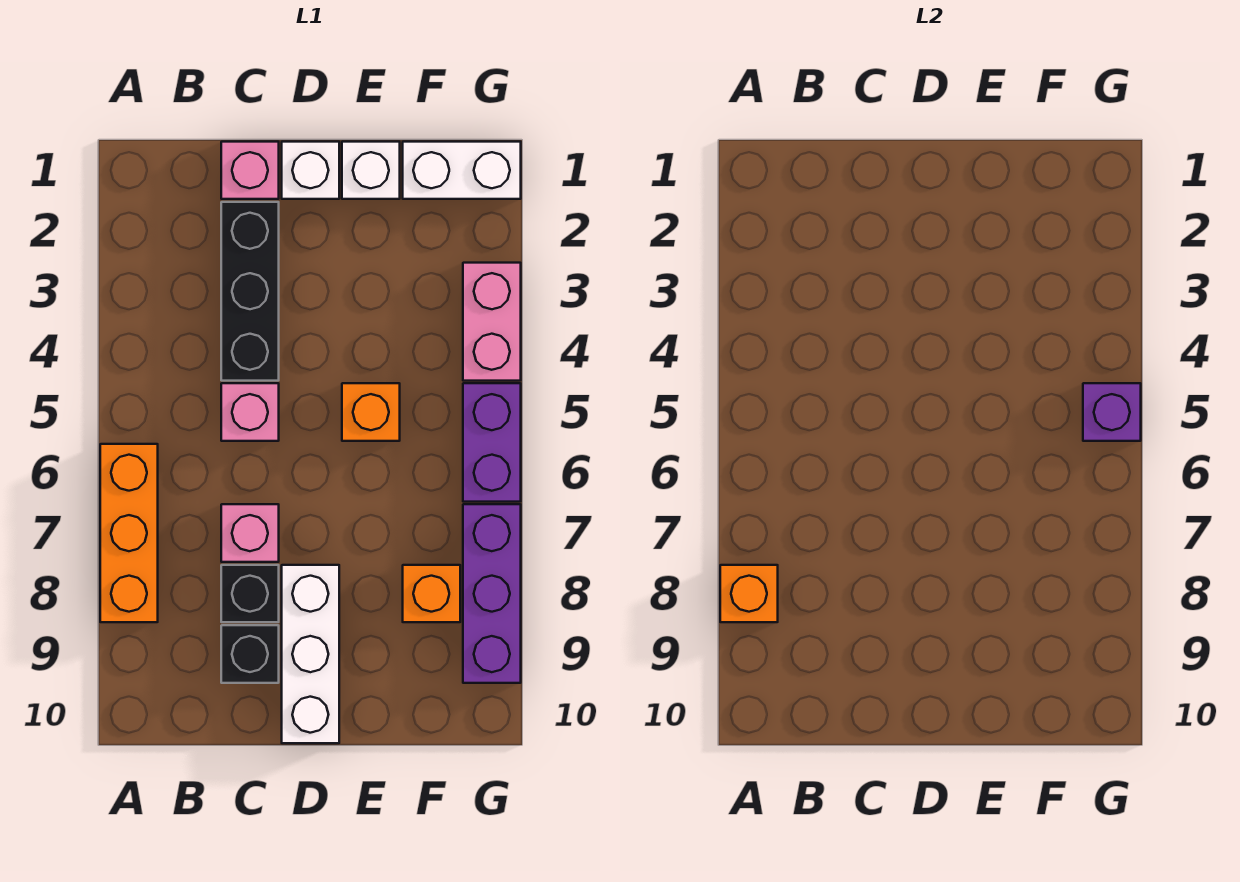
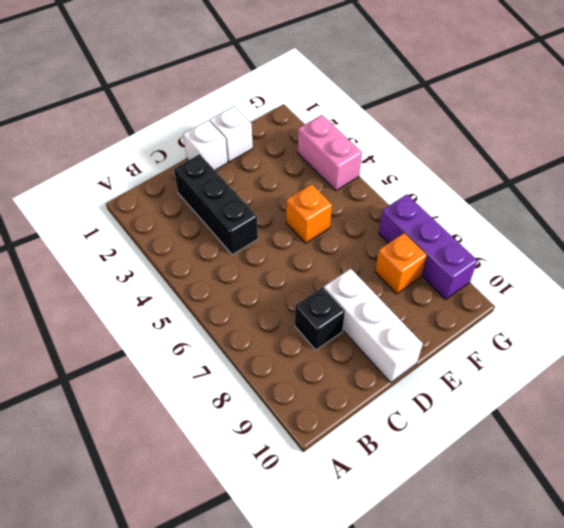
none -> orange 1x3 brick [100,444,158,622]
none -> pink 1x1 brick [221,142,279,199]
none -> pink 1x1 brick [221,383,279,441]

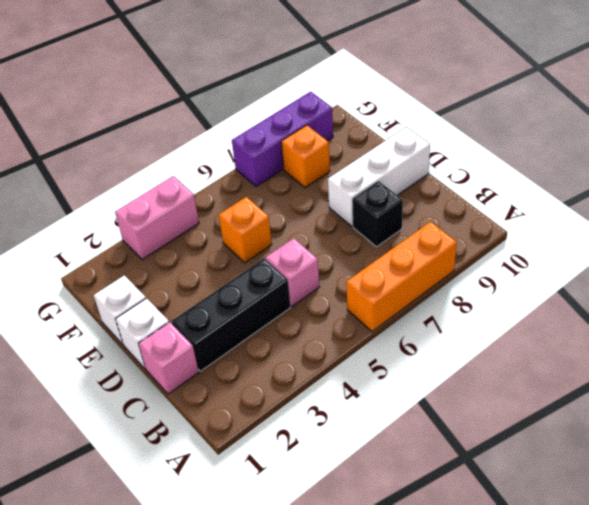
none -> pink 1x1 brick [221,504,279,562]
none -> black 1x1 brick [221,625,279,683]
none -> white 1x2 brick [403,142,521,199]

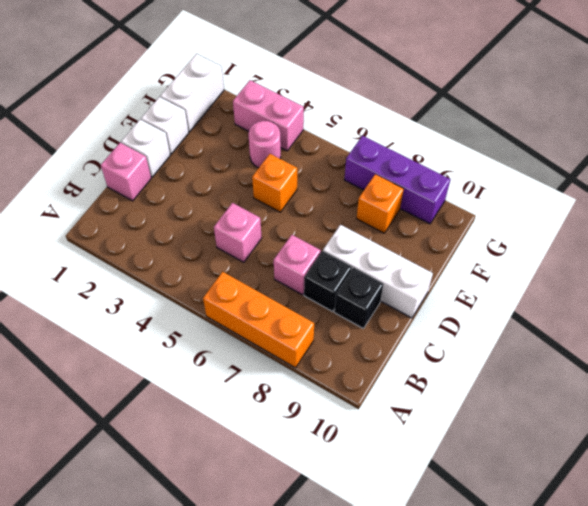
pink 1x1 round brick [248,121,281,168] -> none
none -> black 1x3 brick [221,202,279,381]
none -> purple 1x2 brick [463,383,521,502]
none -> orange 1x1 brick [720,565,778,622]

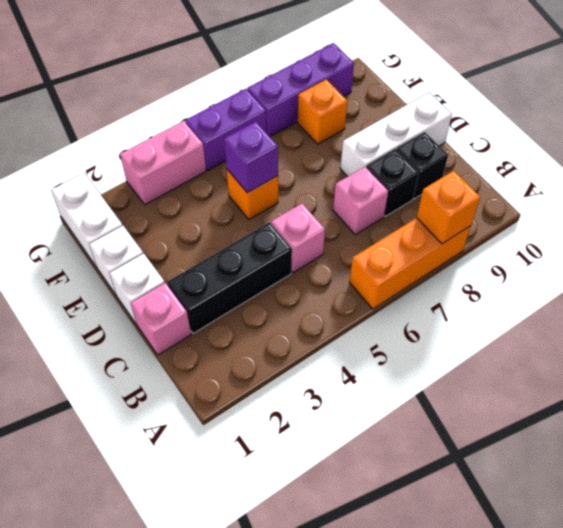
purple 1x1 brick [224,122,278,193] -> purple 1x1 brick moved to [1083,383,1141,441]

